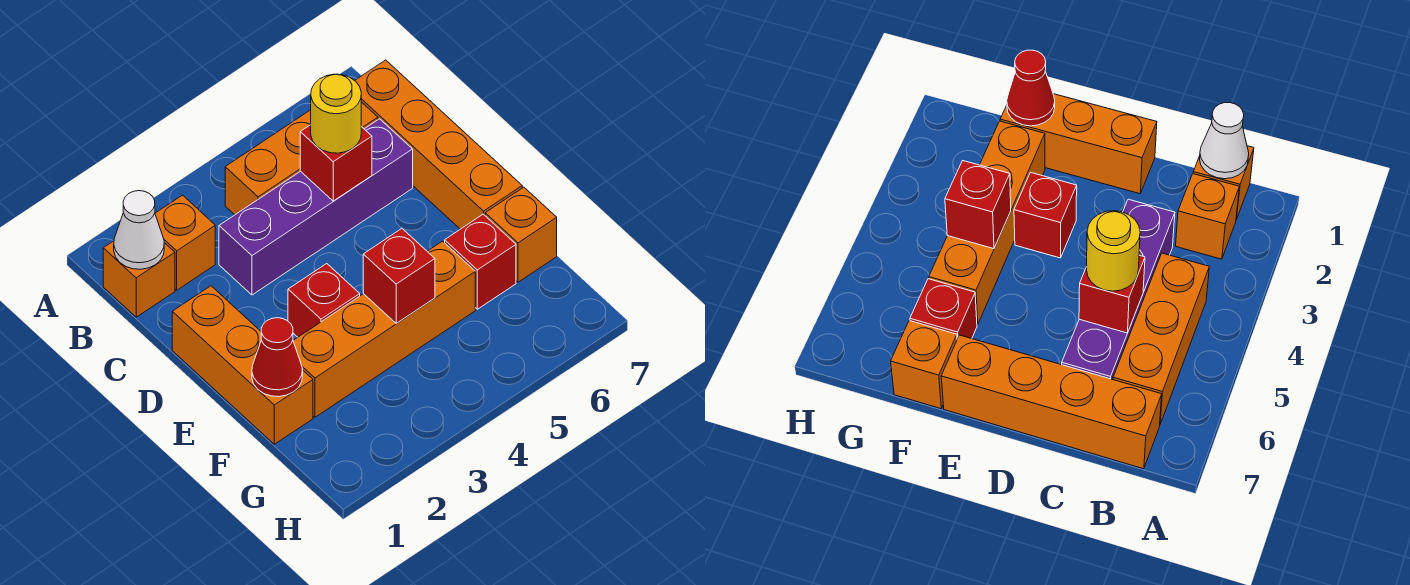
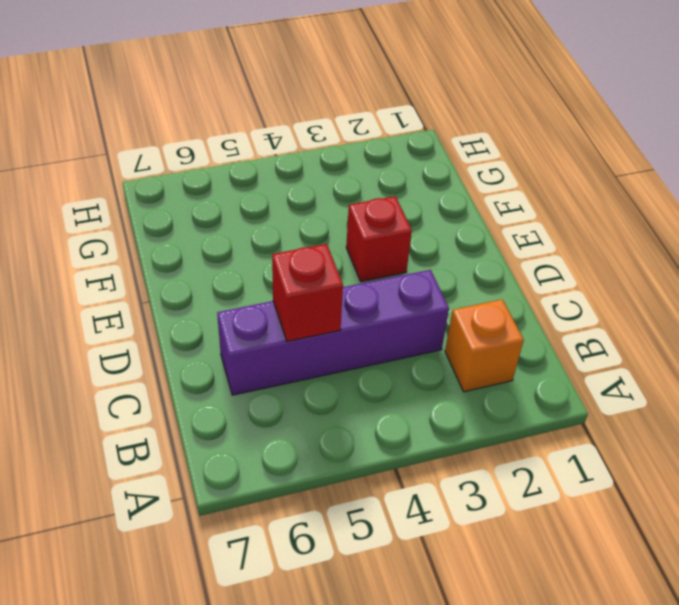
none -> orange 1x1 brick [103,241,175,317]
none -> orange 1x3 brick [225,102,378,215]
none -> orange 1x4 brick [355,60,522,229]

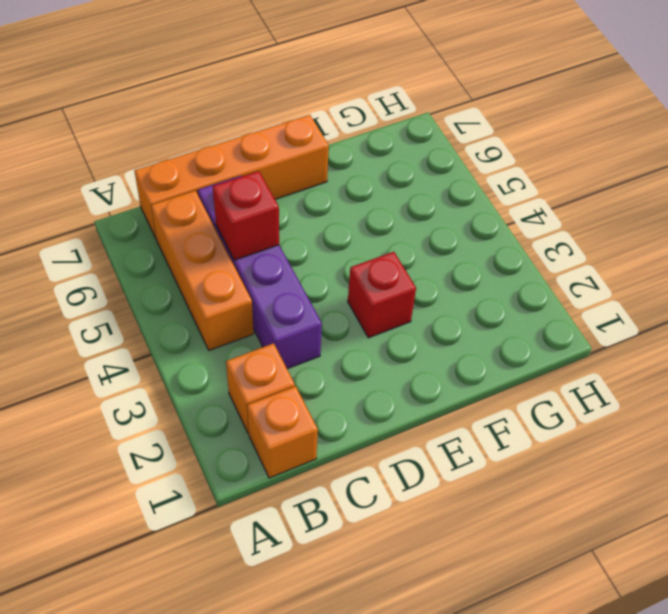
none -> orange 1x3 brick [172,286,313,444]
none -> orange 1x4 brick [293,241,475,417]
none -> red 1x1 brick [445,214,516,309]

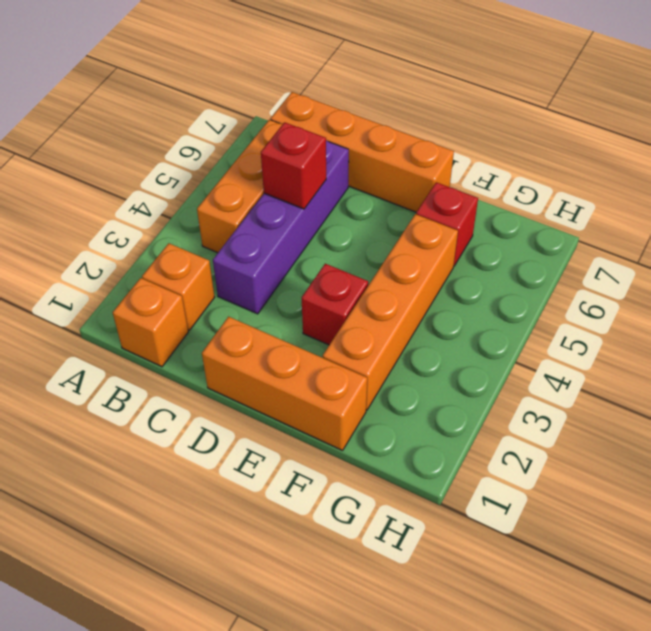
none -> orange 1x1 brick [485,187,557,282]
none -> white 1x1 cone [114,191,164,269]
none -> red 1x1 cone [252,318,303,397]

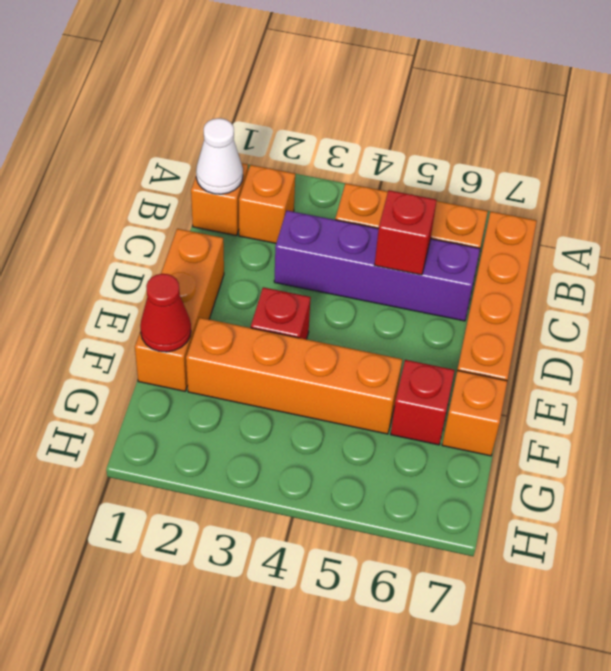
none -> red 1x1 brick [363,229,435,323]
none -> yellow 1x1 round brick [311,74,361,153]

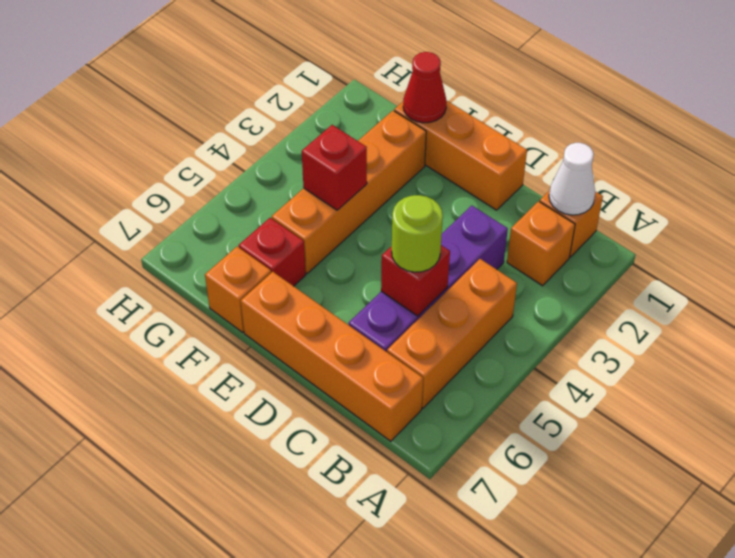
lime 1x1 round brick [392,195,443,272] -> yellow 1x1 round brick [311,74,361,153]
none -> red 1x1 brick [288,264,360,337]

